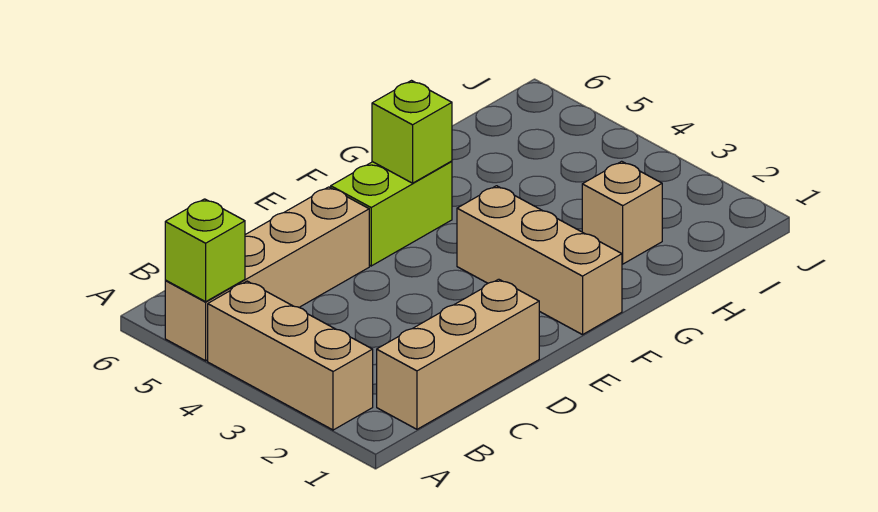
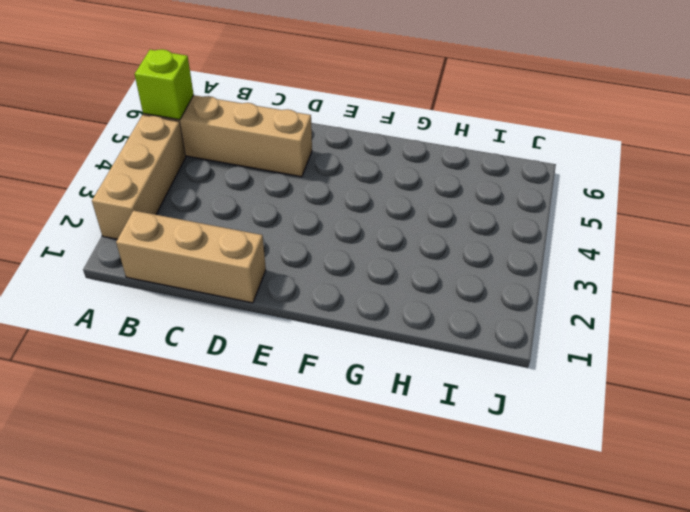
none -> lime 1x2 brick [331,161,452,266]
none -> tan 1x3 brick [457,186,622,335]

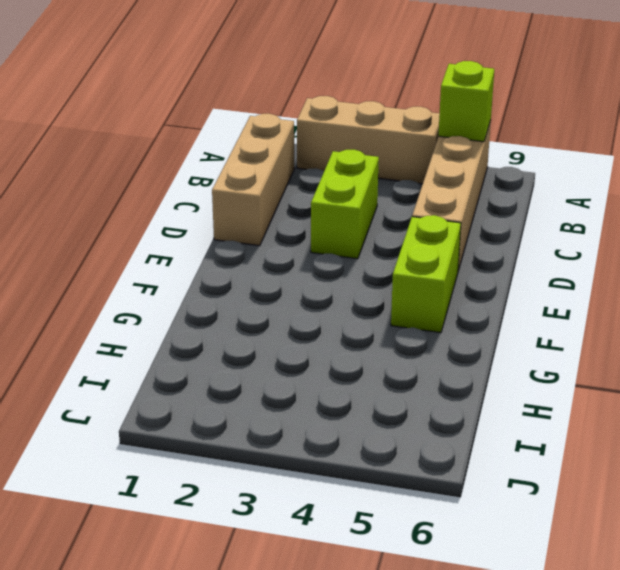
lime 1x2 brick [311,150,379,259] -> none
none -> tan 1x3 brick [457,186,622,335]
none -> tan 1x1 brick [582,161,662,264]

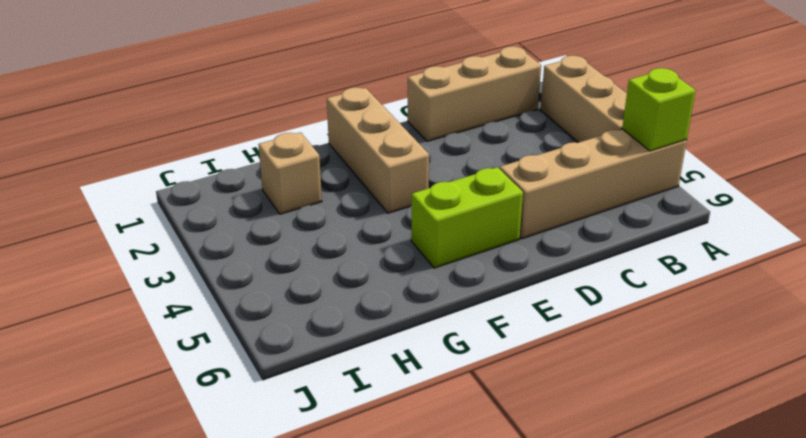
none -> lime 1x1 brick [372,81,452,183]

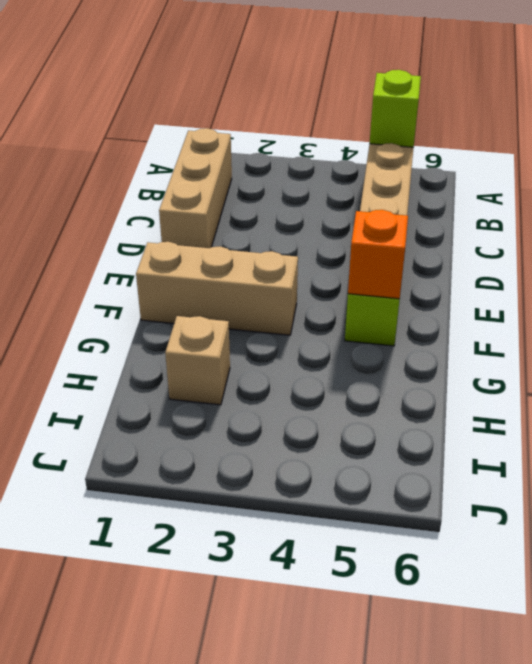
orange 1x1 brick [348,210,408,299] -> lime 1x1 brick [372,81,452,183]
none -> tan 1x3 brick [208,281,373,430]

